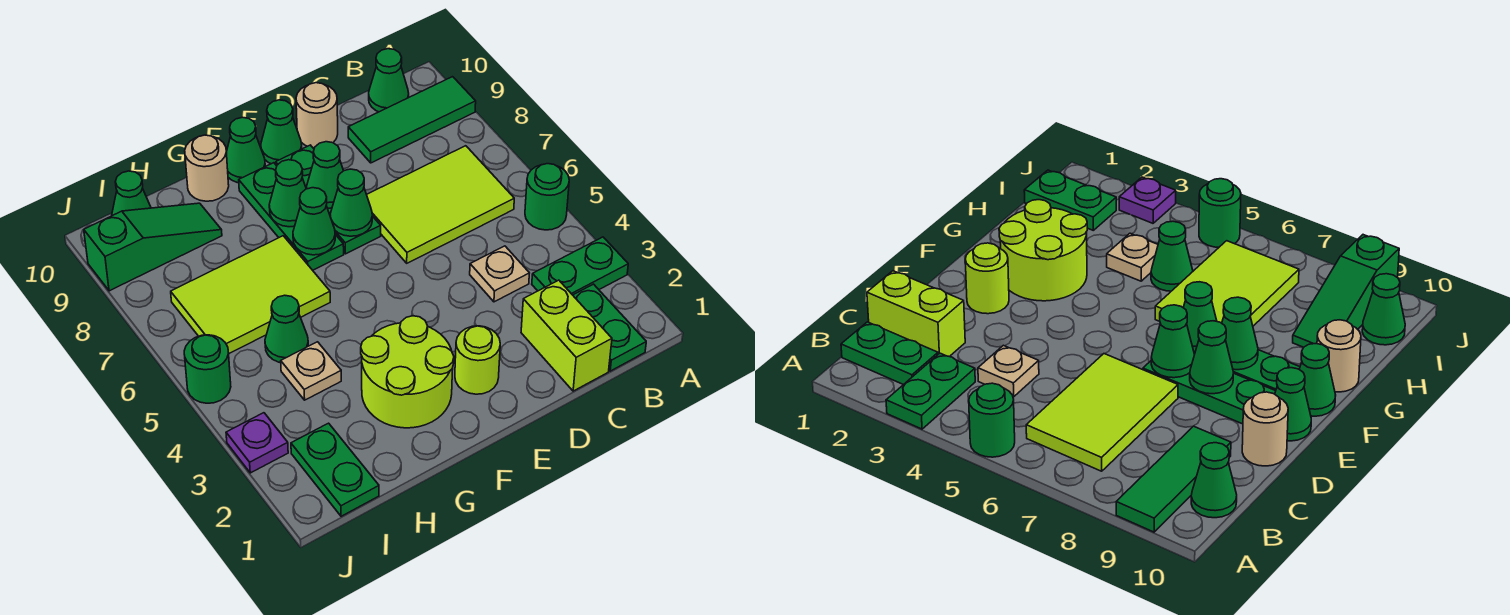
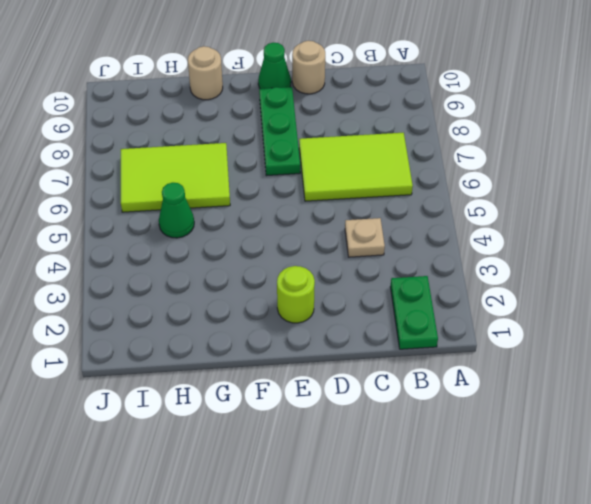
none -> green 1x2 plate [532,237,628,295]
none -> green 1x1 round brick [525,164,569,230]
none -> green 1x3 tile [348,77,476,163]

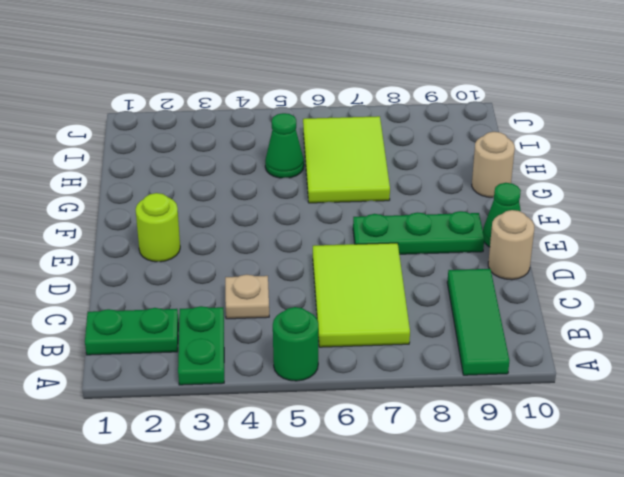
none -> green 1x1 cone [369,49,409,112]
none -> lime 1x2 brick [521,280,612,391]
none -> lime 2x2 round brick [361,316,454,428]

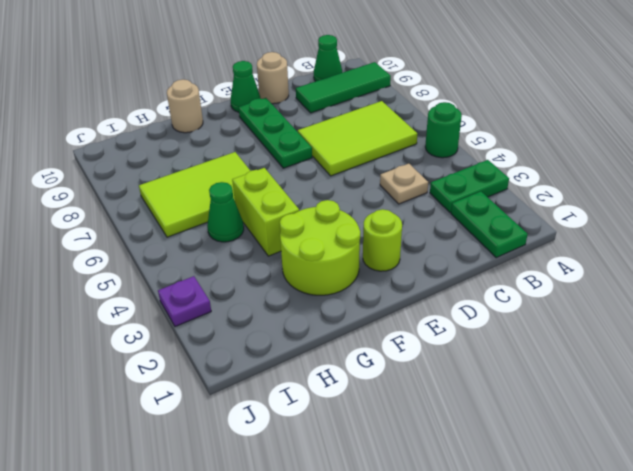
lime 1x2 brick [232,168,299,256] -> lime 1x2 brick moved to [521,280,612,391]
none -> green 1x3 plate [239,163,344,270]
none -> green 1x1 cone [226,117,265,183]
none -> tan 1x1 plate [281,342,341,400]

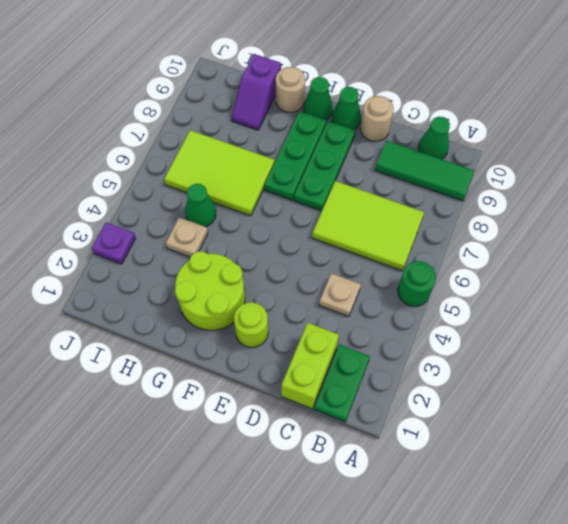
purple 1x2 slope [232,54,281,130] -> green 1x3 slope [84,203,222,291]
none -> green 1x2 plate [532,237,628,295]
none -> green 1x2 plate [291,423,379,516]
none -> green 1x1 cone [112,171,151,216]

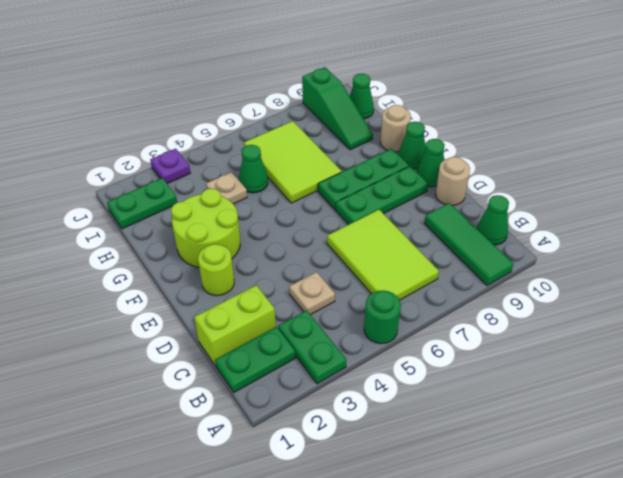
none -> green 1x1 round brick [184,335,231,403]
none -> green 1x1 cone [330,169,372,236]
none -> green 1x1 cone [307,142,343,208]

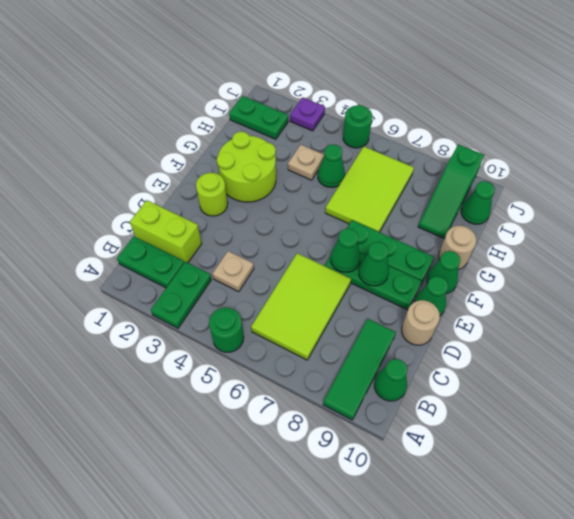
none -> green 1x1 cone [293,188,335,255]
none -> green 1x1 cone [269,160,306,227]

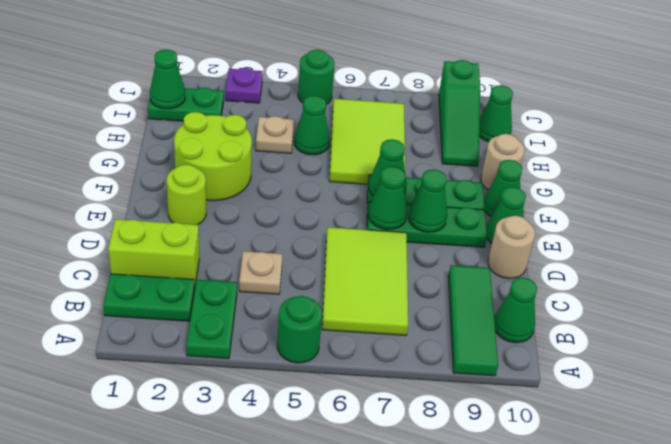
green 1x1 cone [150,49,185,109] -> green 1x1 cone moved to [269,160,306,227]

